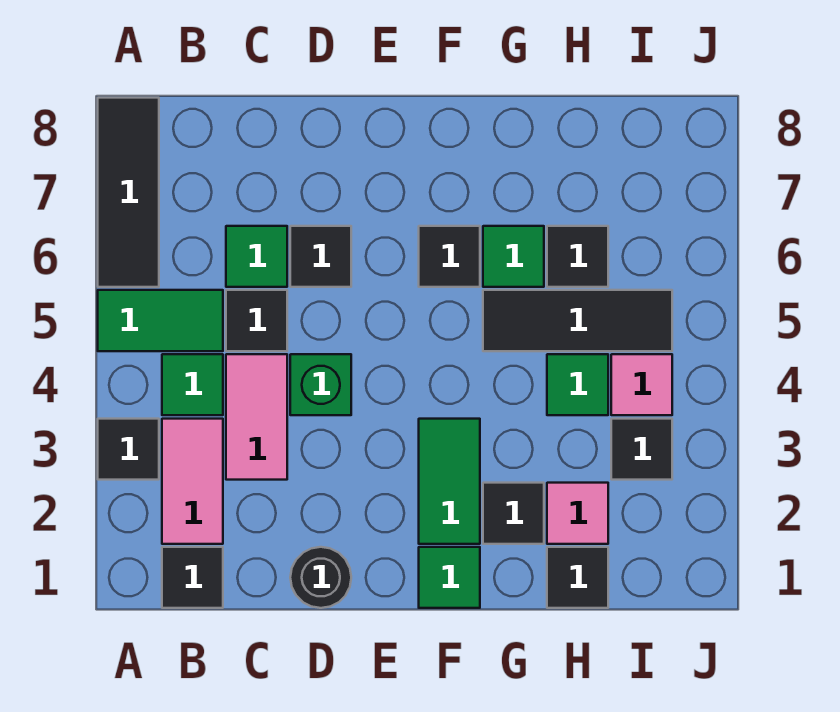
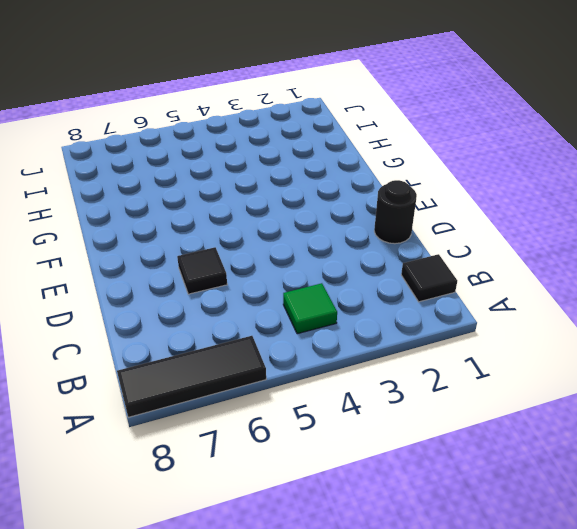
none -> black 1x1 tile [98,419,159,480]
none -> green 1x2 tile [98,290,223,351]
none -> pink 1x2 tile [162,419,223,544]

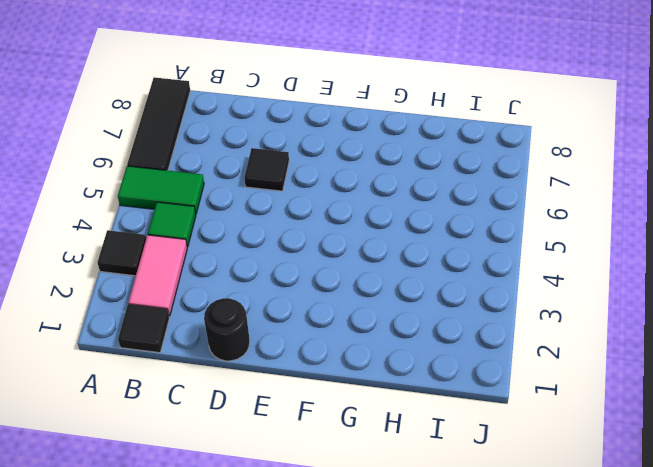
none -> pink 1x2 tile [226,354,287,480]
none -> black 1x1 tile [226,290,287,351]
none -> green 1x1 tile [226,226,287,287]

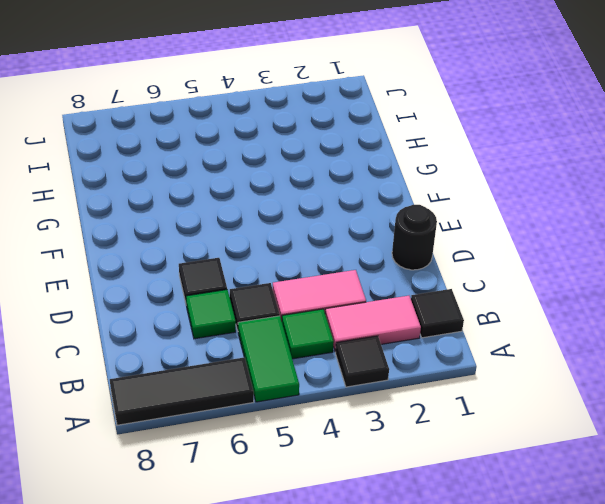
none -> green 1x1 brick [290,354,351,415]
none -> green 1x1 tile [419,547,480,608]
none -> green 1x2 tile [419,419,480,544]

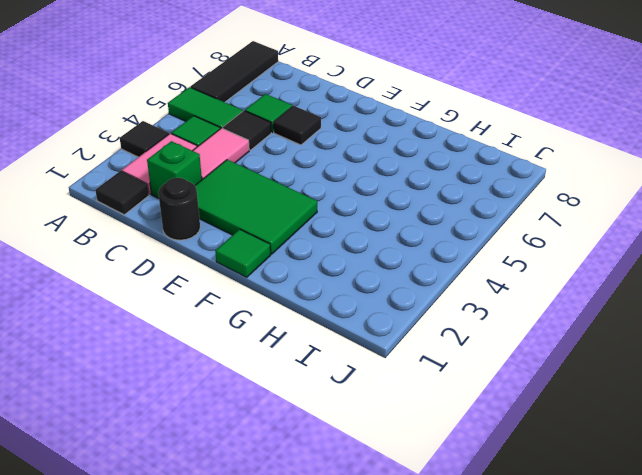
green 1x1 brick [147,141,202,199] -> green 1x1 brick moved to [290,354,351,415]
green 2x3 tile [195,160,317,254] -> green 1x2 tile [419,419,480,544]
none -> black 1x1 tile [419,226,480,287]
none -> black 1x1 tile [483,483,544,544]
none -> black 1x3 tile [483,290,672,351]

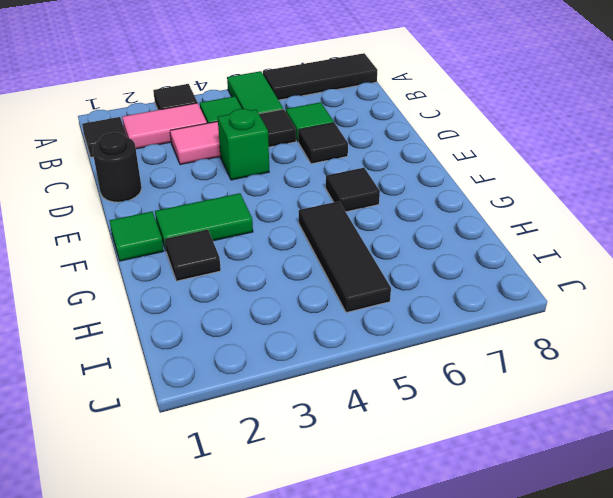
none -> green 1x1 tile [483,226,544,287]
none -> black 1x1 tile [547,547,608,608]
none -> pink 1x1 tile [547,483,608,544]

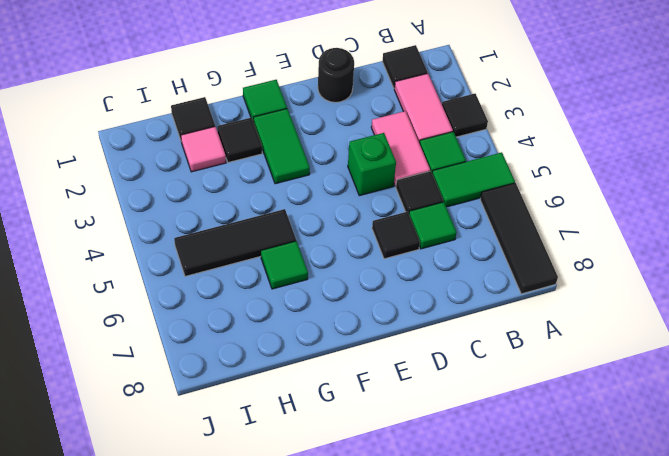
none -> black 1x1 tile [419,226,480,287]
none -> green 1x1 tile [547,354,608,415]
none -> black 1x1 tile [547,226,608,287]

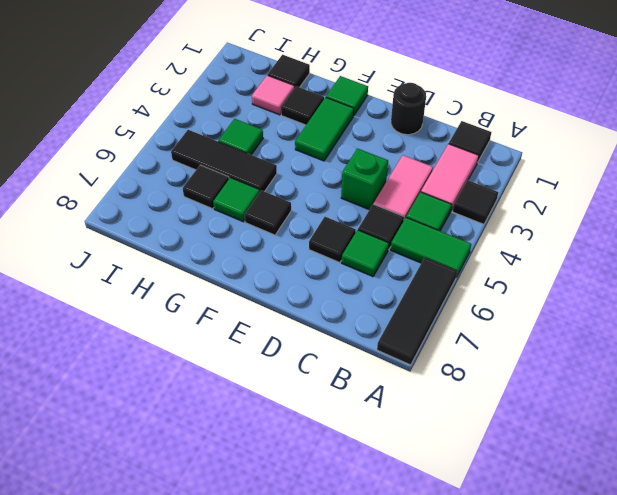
none -> black 1x1 tile [611,419,672,480]
none -> pink 1x1 tile [611,354,672,415]

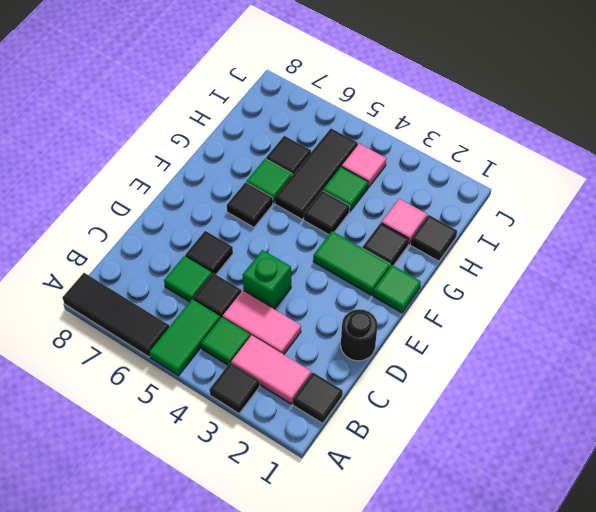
black 1x1 tile [304,190,350,235] -> black 1x1 tile moved to [611,419,672,480]

